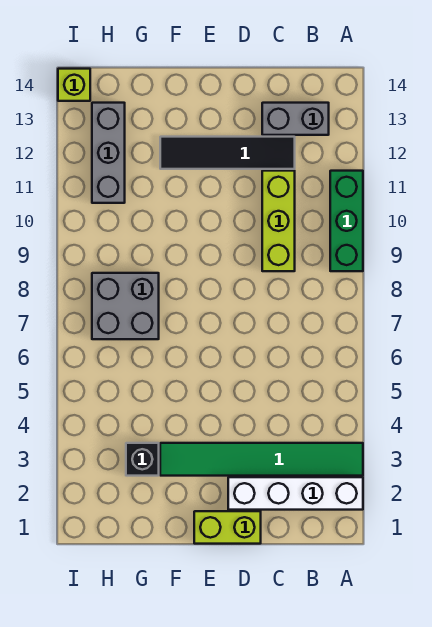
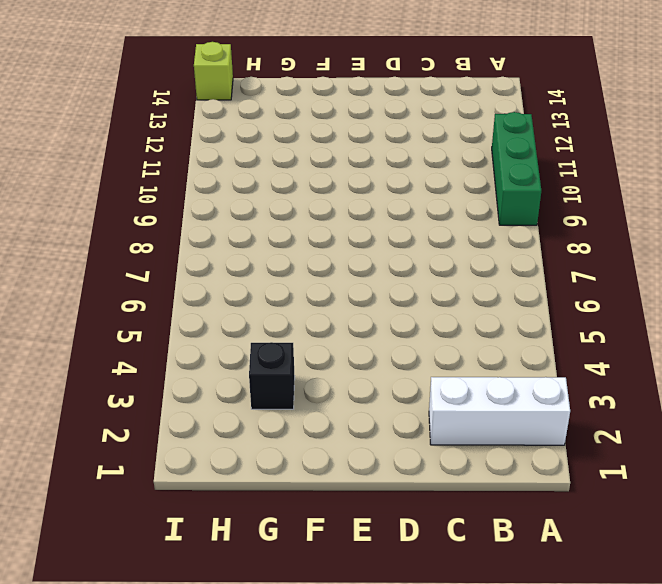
white 1x3 brick [429,377,570,445] -> white 1x4 brick [228,477,363,510]
none -> green 1x6 tile [160,443,363,476]
none -> grey 1x2 brick [262,103,329,135]

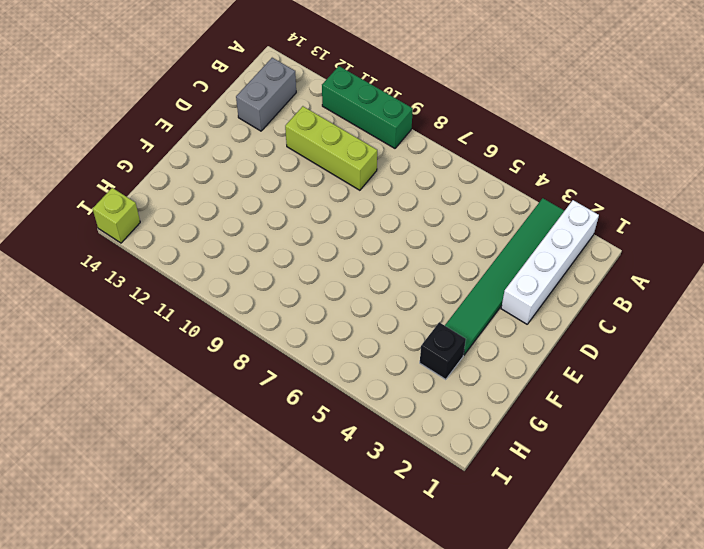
none -> black 1x4 tile [160,137,295,169]
none -> lime 1x2 brick [194,511,261,544]

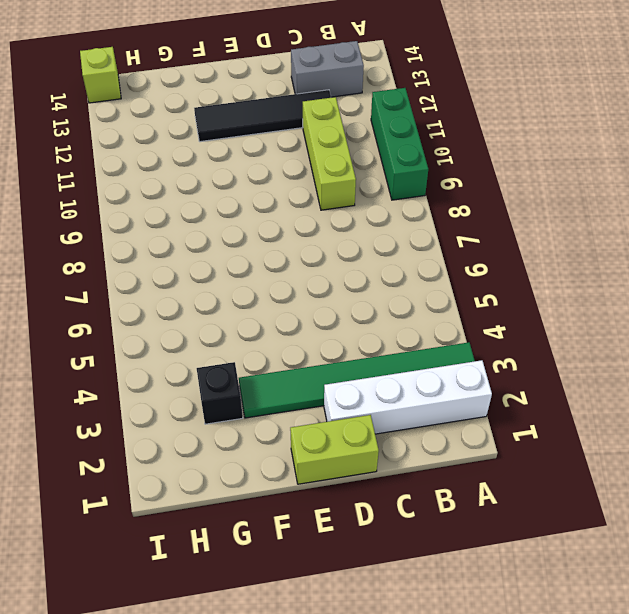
none -> grey 2x2 brick [92,273,159,339]
none -> grey 1x3 brick [92,103,125,203]

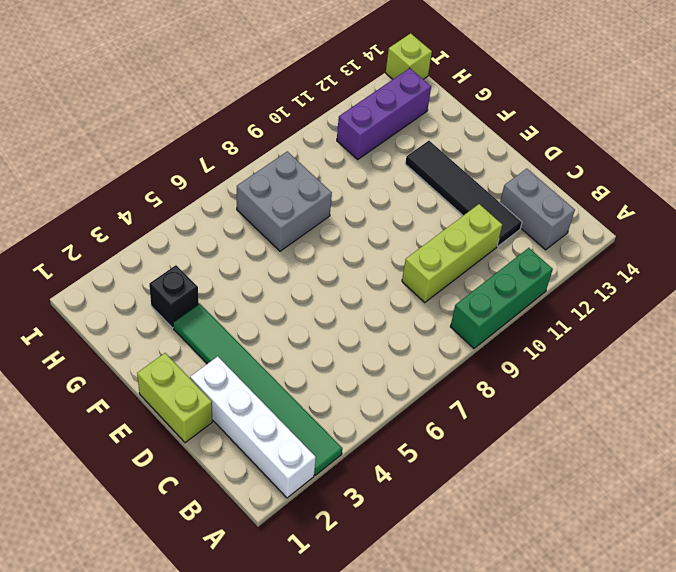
purple 1x3 brick [337,68,431,159] -> grey 1x3 brick [92,103,125,203]

